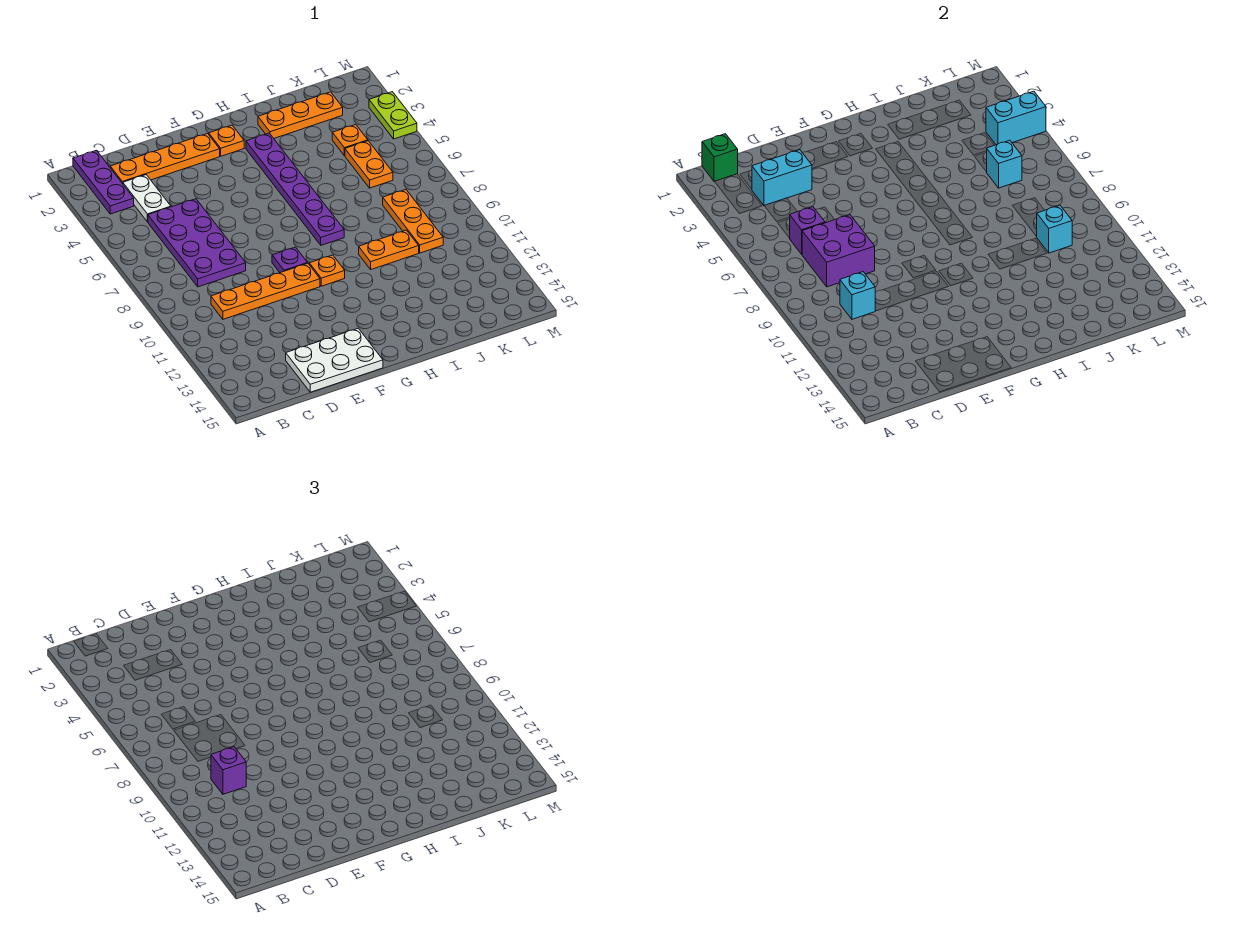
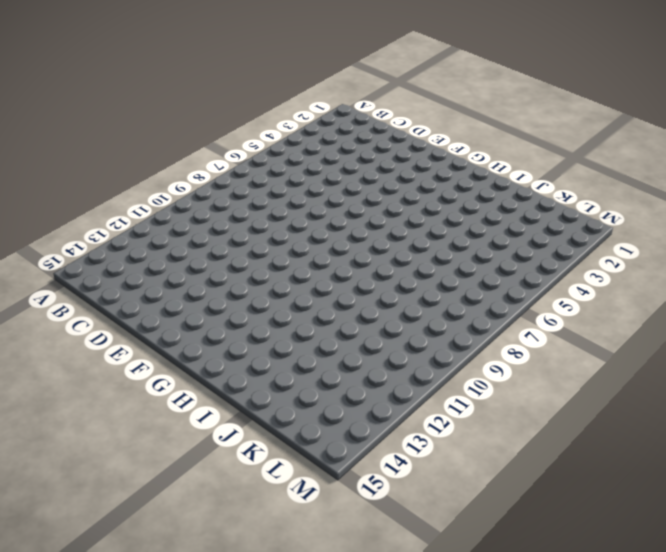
none -> purple 1x3 plate [73,150,134,214]
none -> orange 1x4 plate [110,134,220,184]
none -> white 1x2 plate [123,175,171,222]

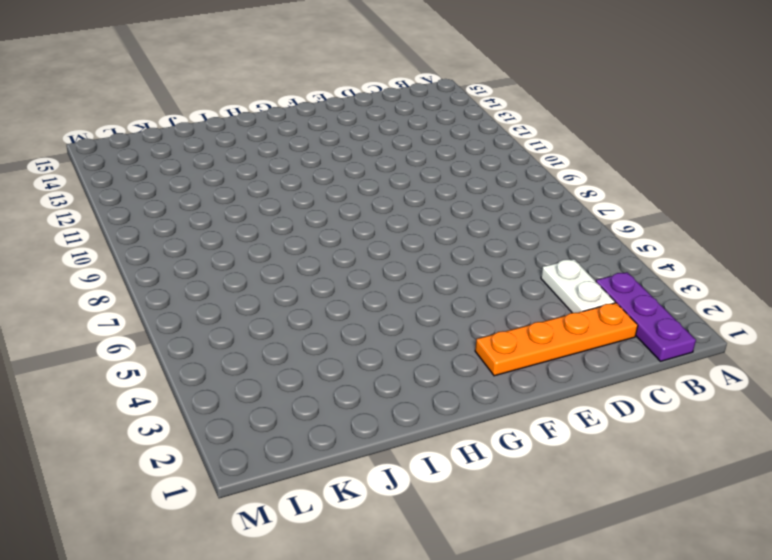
none -> purple 2x4 plate [148,199,246,287]
none -> orange 1x4 plate [211,263,320,319]
none -> white 2x3 plate [286,328,383,392]

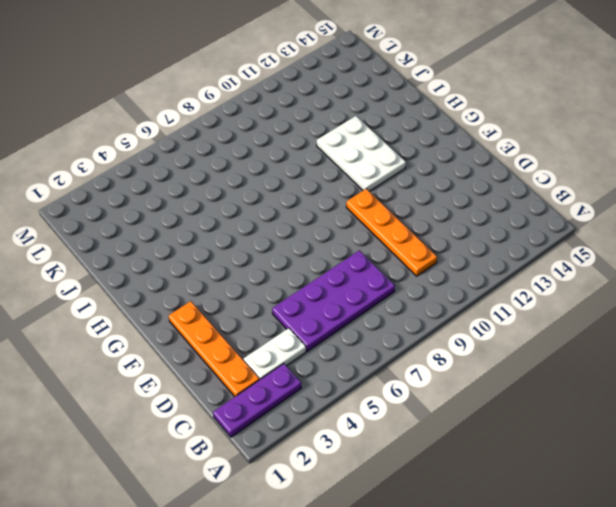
white 2x3 plate [317,116,406,191] -> white 2x3 plate moved to [286,328,383,392]
none -> purple 1x1 plate [272,247,307,273]
none -> orange 1x1 plate [209,125,244,156]
none -> orange 1x1 plate [309,255,345,286]

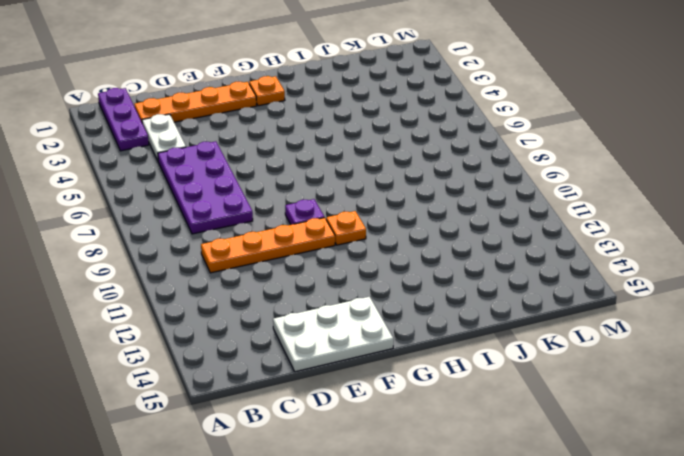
none -> purple 1x6 plate [246,133,344,245]
none -> orange 1x3 plate [258,92,343,138]
none -> orange 1x2 plate [359,230,419,269]

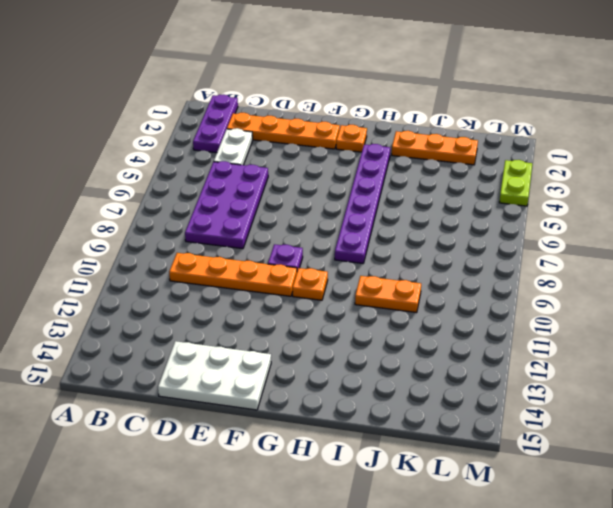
none -> orange 1x1 plate [332,124,368,156]
none -> orange 1x2 plate [345,141,393,188]
none -> orange 1x3 plate [383,190,443,253]

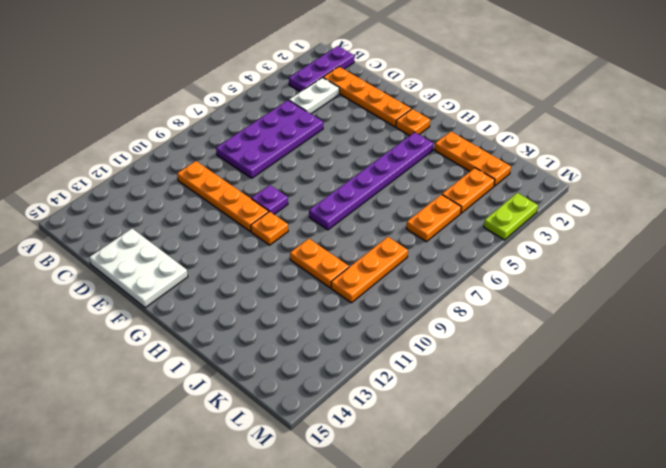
orange 1x2 plate [442,168,495,213] -> orange 1x1 plate [332,124,368,156]
none -> green 1x1 brick [702,134,738,182]
none -> cyan 1x2 brick [752,150,812,205]
none -> purple 1x1 brick [790,207,825,254]

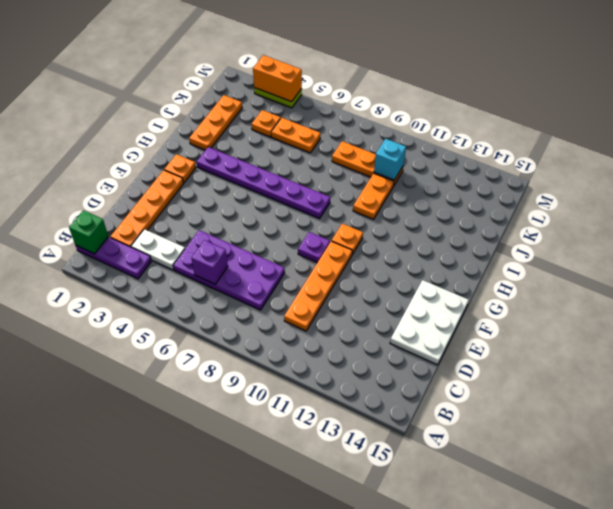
orange 1x2 brick [253,55,302,102] -> cyan 1x2 brick [986,91,1046,145]
none -> cyan 1x2 brick [752,150,812,205]
none -> purple 2x2 brick [802,215,875,287]
none -> cyan 1x1 brick [840,272,875,319]

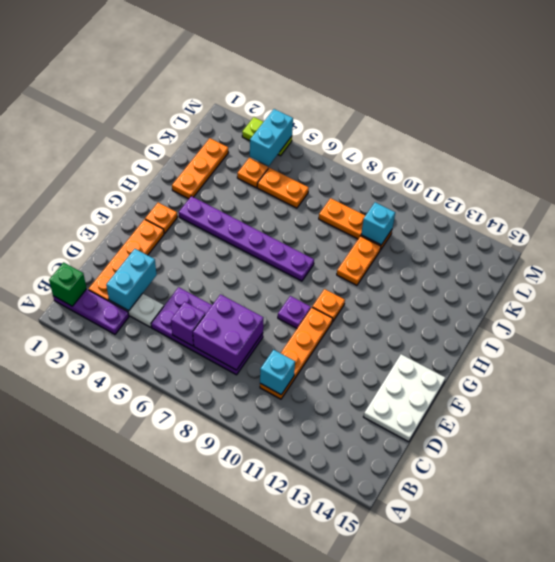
none -> cyan 1x1 brick [987,140,1022,188]
none -> purple 1x1 brick [211,747,246,794]

